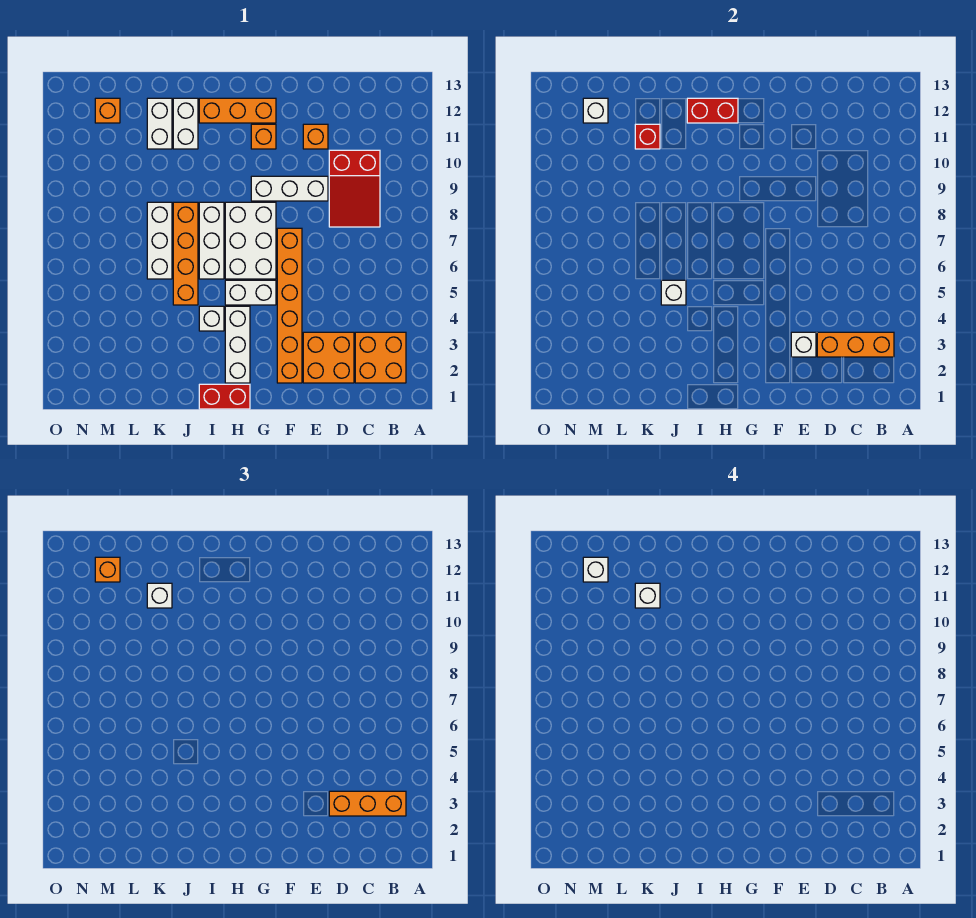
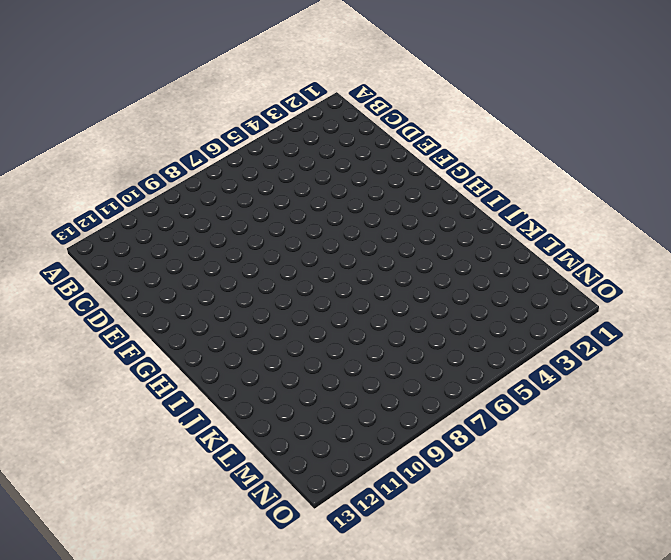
none -> orange 2x2 brick [355,332,406,383]
none -> red 2x3 slope [329,150,380,227]
none -> orange 2x2 brick [303,332,354,383]
none -> white 1x3 brick [251,176,328,201]

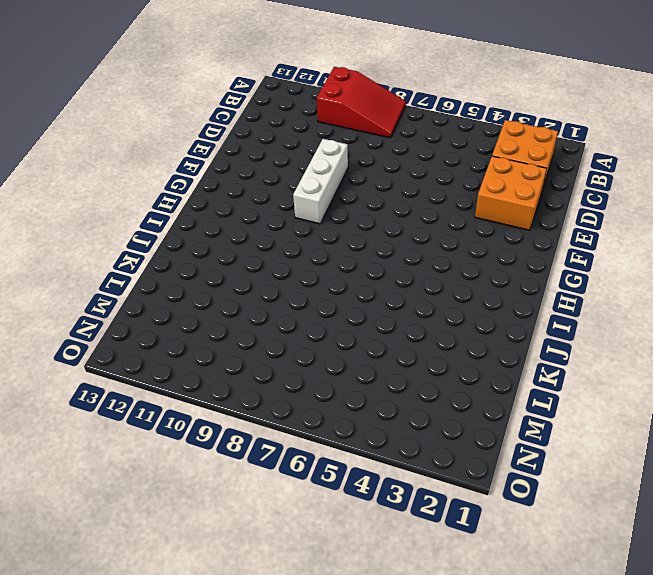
red 2x3 slope [317,67,406,138] -> red 2x3 slope moved to [329,150,380,227]
none -> orange 1x1 brick [303,124,328,149]
none -> orange 1x6 brick [277,228,302,383]
none -> white 1x2 brick [225,280,276,305]
none -> white 2x3 brick [225,202,276,279]

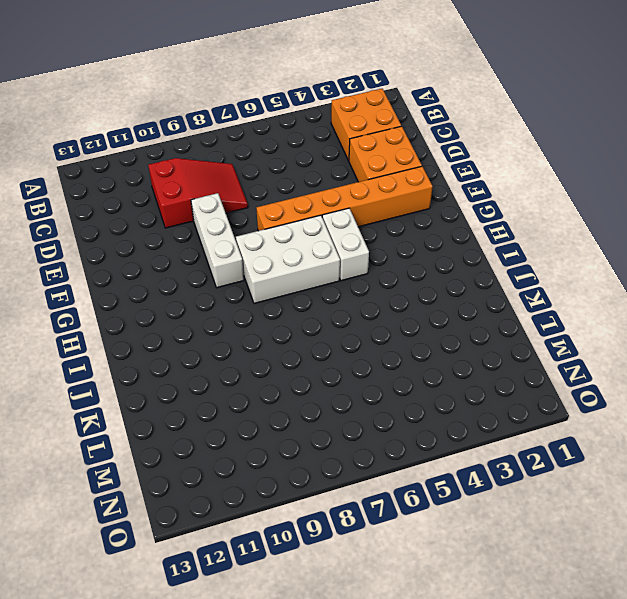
none -> orange 1x1 brick [303,124,328,149]
none -> orange 1x1 brick [251,124,276,149]
none -> orange 1x3 brick [199,98,276,123]
none -> red 1x2 brick [199,384,250,409]

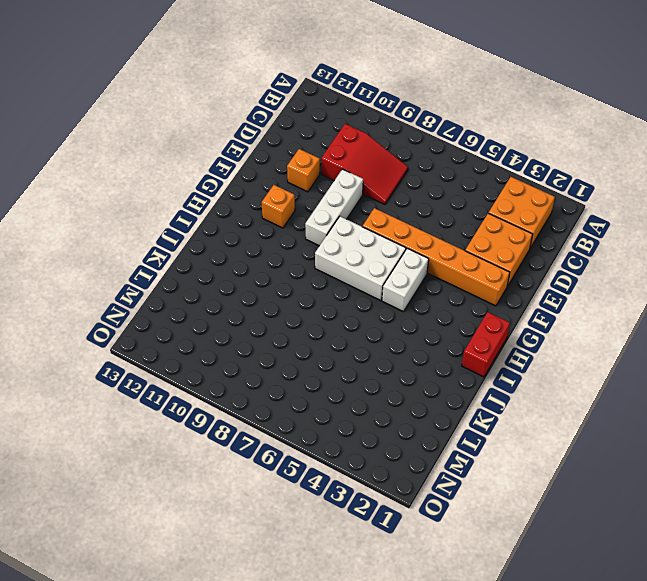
none -> orange 1x3 brick [199,98,276,123]
none -> white 1x3 brick [225,306,250,383]
none -> white 1x1 brick [199,306,224,331]
none -> white 1x3 brick [199,202,224,279]

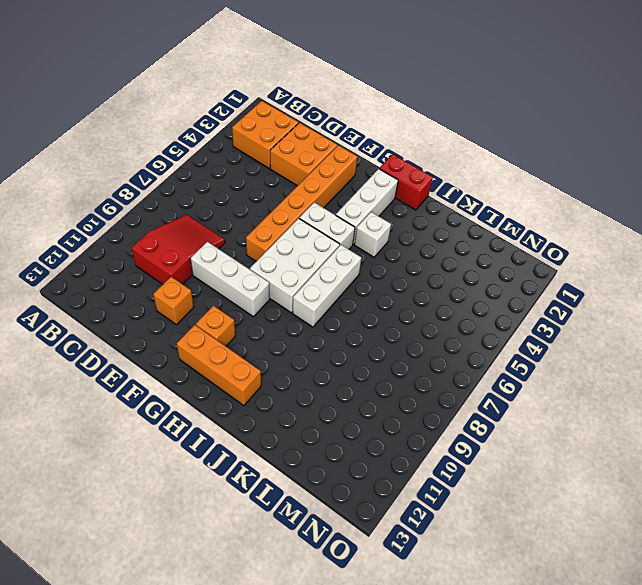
none -> orange 1x4 brick [173,202,198,305]
none -> white 1x2 brick [173,98,198,149]
none -> white 1x3 brick [147,202,172,279]
none -> white 1x2 brick [147,98,172,149]

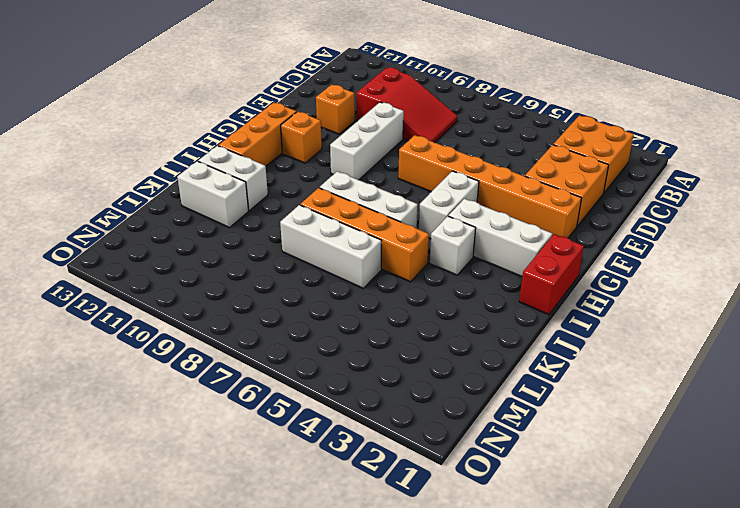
none -> white 2x3 brick [225,202,276,279]
none -> orange 1x1 brick [95,98,120,123]
none -> orange 1x3 brick [817,332,894,357]
none -> white 1x1 brick [791,332,816,357]

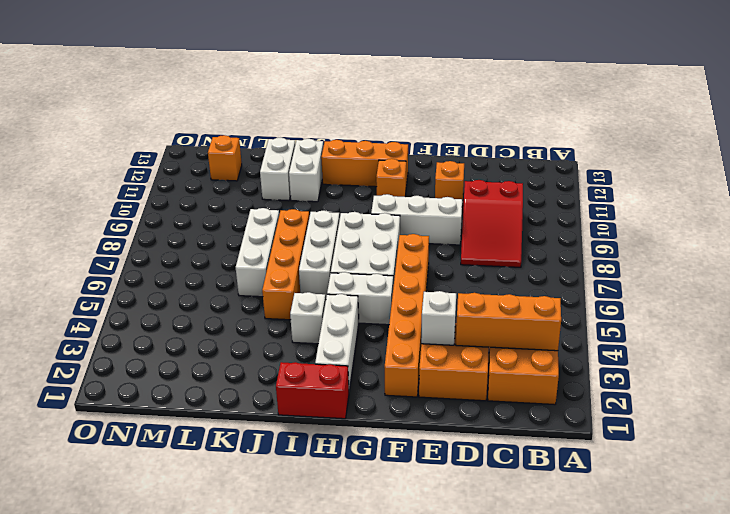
none -> red 1x2 brick [687,98,738,123]
none -> white 1x1 brick [661,280,686,305]
none -> red 1x1 brick [635,124,660,149]
none -> white 1x1 brick [583,98,608,123]

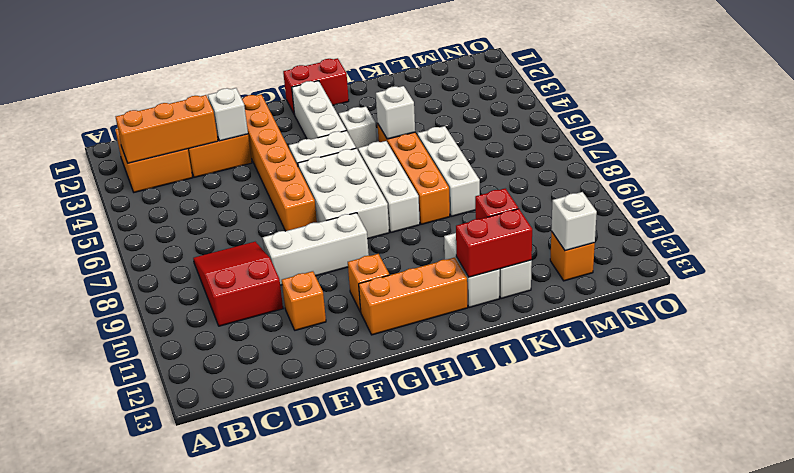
red 1x2 brick [456,209,532,277] -> red 1x2 brick moved to [687,98,738,123]
none -> orange 1x3 brick [329,791,406,816]
none -> white 1x1 brick [147,583,172,608]
none -> orange 1x1 brick [95,557,120,582]
none -> white 1x1 brick [635,583,660,608]

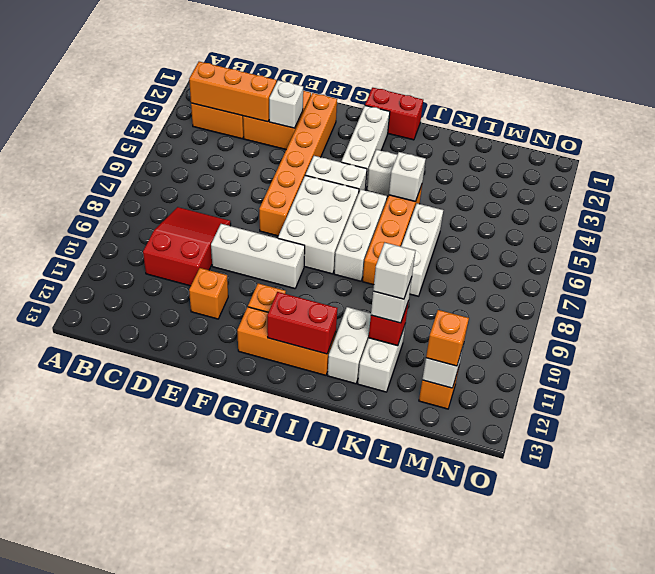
none -> orange 1x3 brick [329,791,406,816]
none -> white 1x1 brick [583,557,608,582]

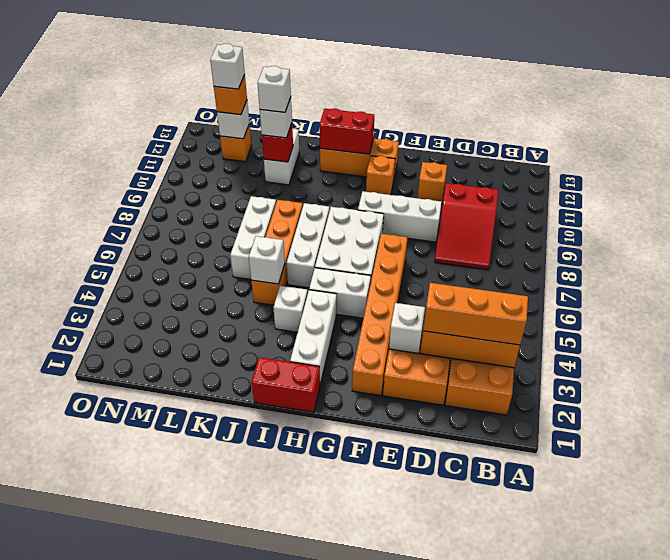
none -> white 1x2 brick [173,98,198,149]

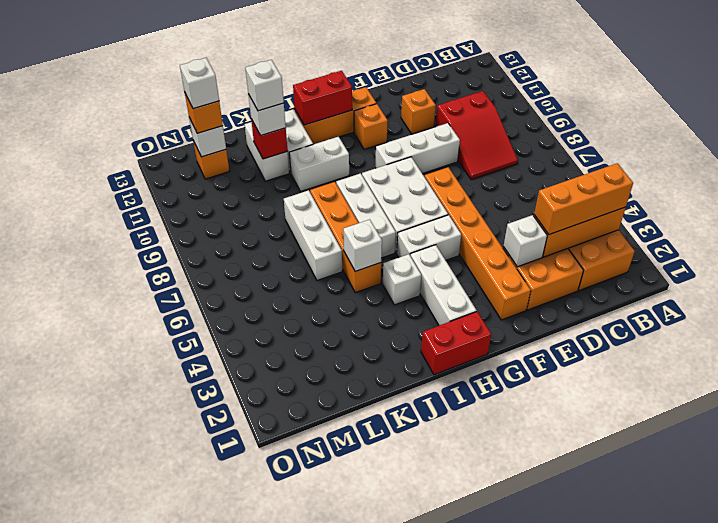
white 1x2 brick [289,137,349,191] -> none

